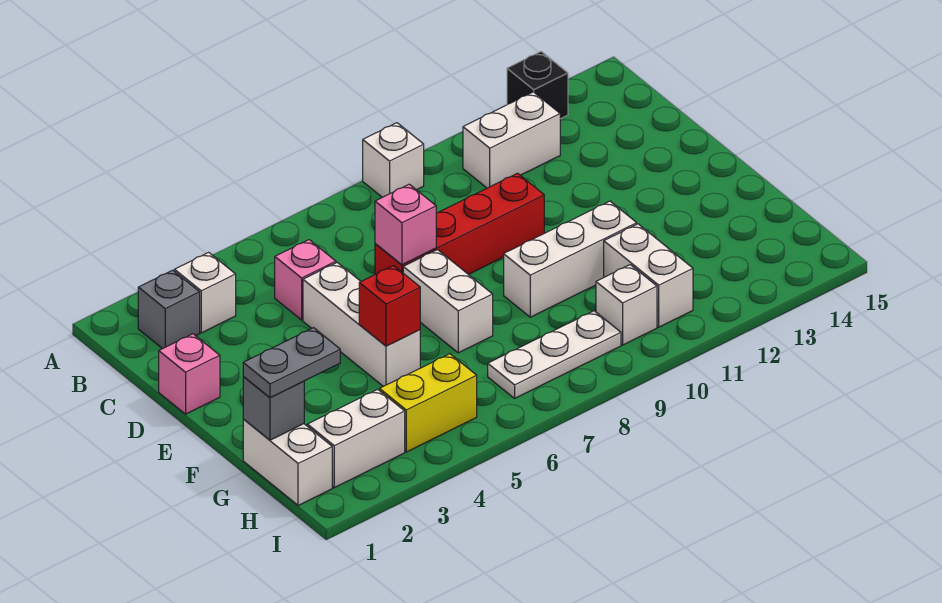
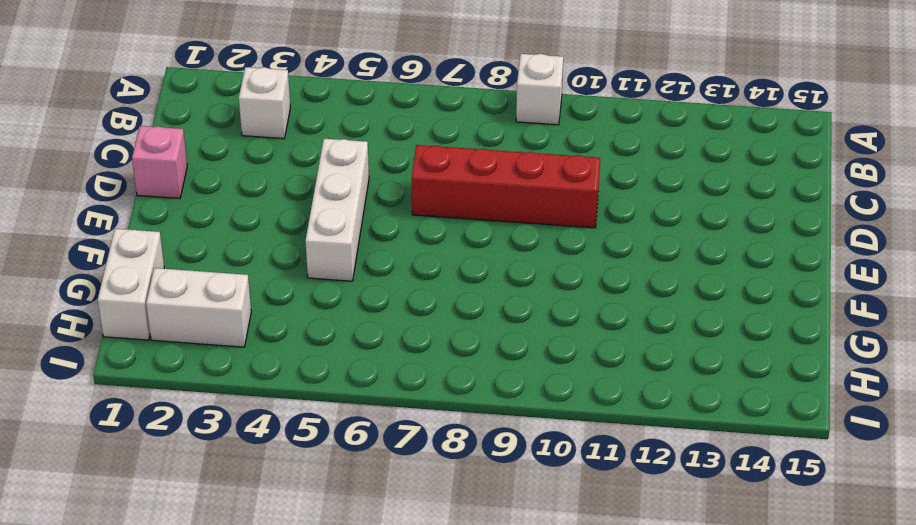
none -> black 1x1 brick [507,51,568,119]
none -> grey 1x1 brick [138,270,200,349]
none -> white 1x2 brick [463,92,560,188]

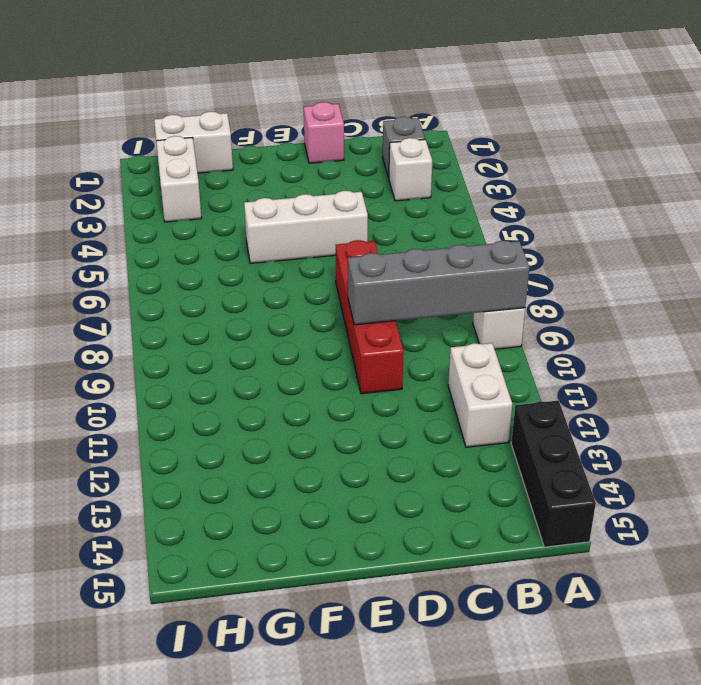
grey 1x4 brick [348,241,529,325] -> none
black 1x3 brick [511,401,596,547] -> black 1x1 brick [507,51,568,119]
none -> pink 1x1 brick [275,240,336,320]
none -> white 1x2 brick [403,250,493,353]
none -> white 1x3 brick [504,201,637,317]

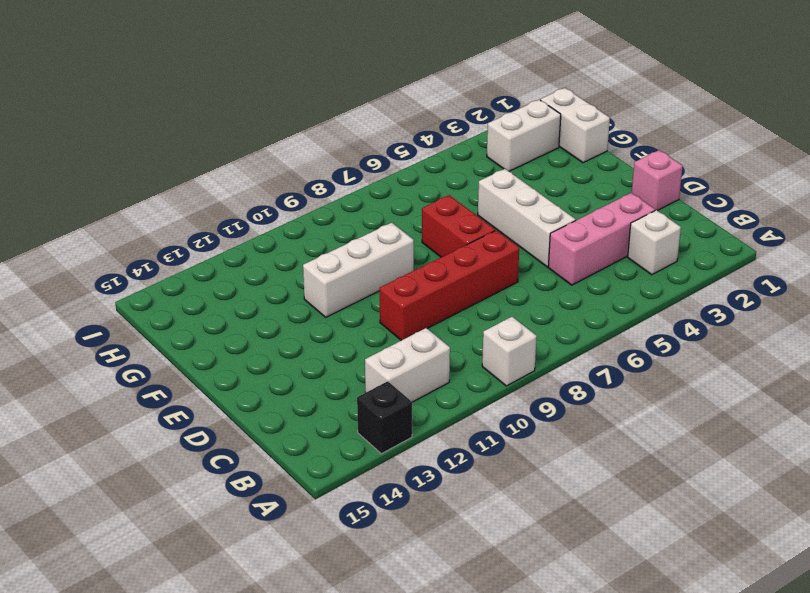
pink 1x3 brick [548,193,655,285] -> pink 1x1 brick [275,240,336,320]
red 1x2 brick [422,195,495,257] -> white 1x2 brick [403,250,493,353]
none -> grey 1x1 brick [138,270,200,349]
none -> white 1x2 brick [604,224,693,327]
none -> yellow 1x2 brick [380,354,477,452]

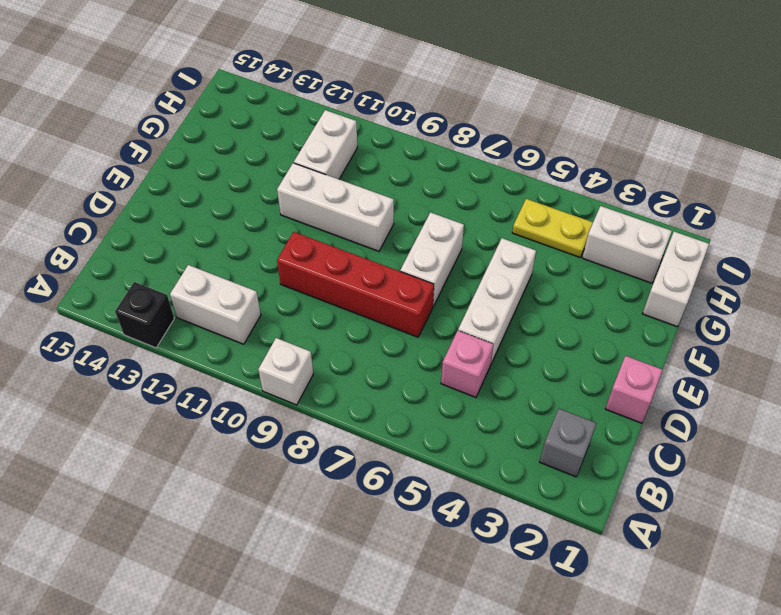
yellow 1x2 plate [512,199,593,257] -> yellow 1x2 brick [380,354,477,452]
none -> white 1x1 brick [174,252,236,333]
none -> white 1x3 plate [488,311,621,398]
none -> white 1x1 brick [596,265,657,345]

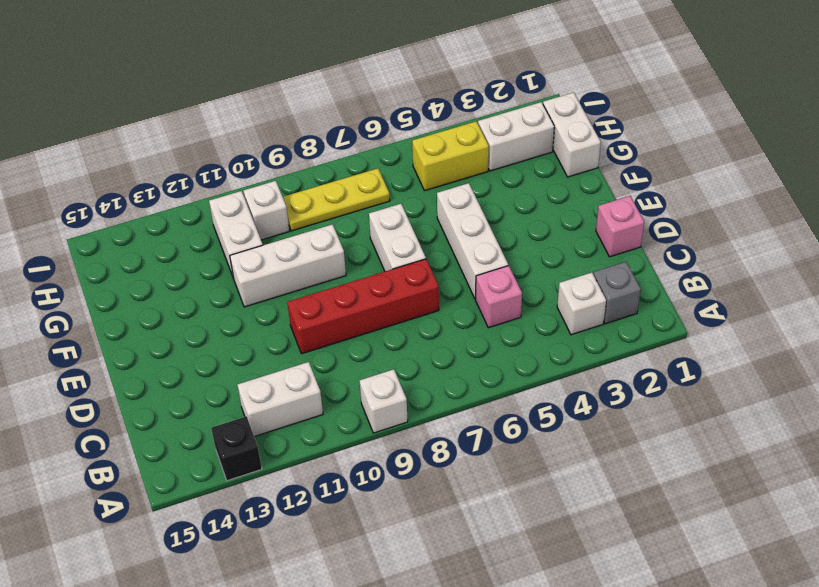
yellow 1x3 plate [283,168,390,231] -> white 1x3 plate [488,311,621,398]
none -> pink 1x1 brick [375,184,436,265]
none -> red 1x1 brick [359,266,420,346]
none -> grey 1x1 brick [243,377,304,440]

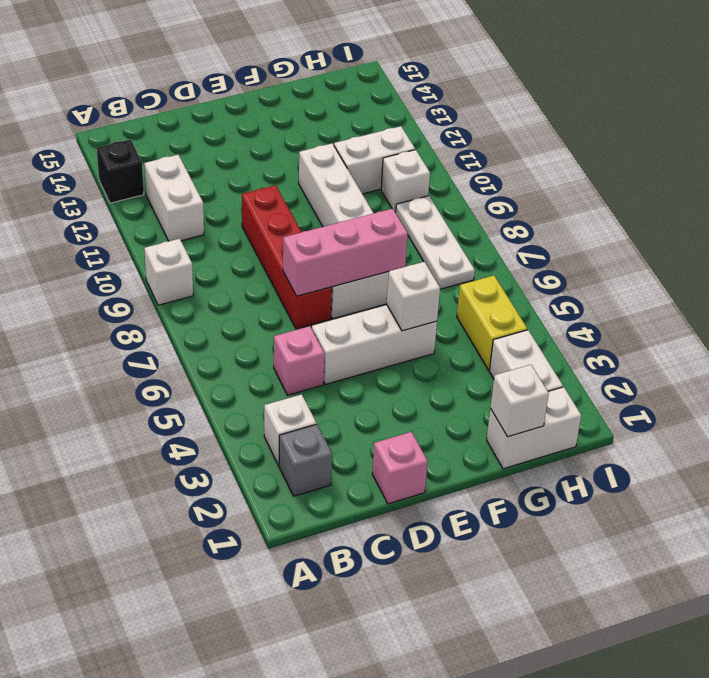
pink 1x3 brick [283,209,408,296] -> pink 1x1 brick [375,184,436,265]
white 1x1 brick [387,262,440,331] -> red 1x1 brick [359,266,420,346]
white 1x1 brick [490,365,549,437] -> grey 1x1 brick [243,377,304,440]
none -> grey 1x2 plate [243,328,340,398]

